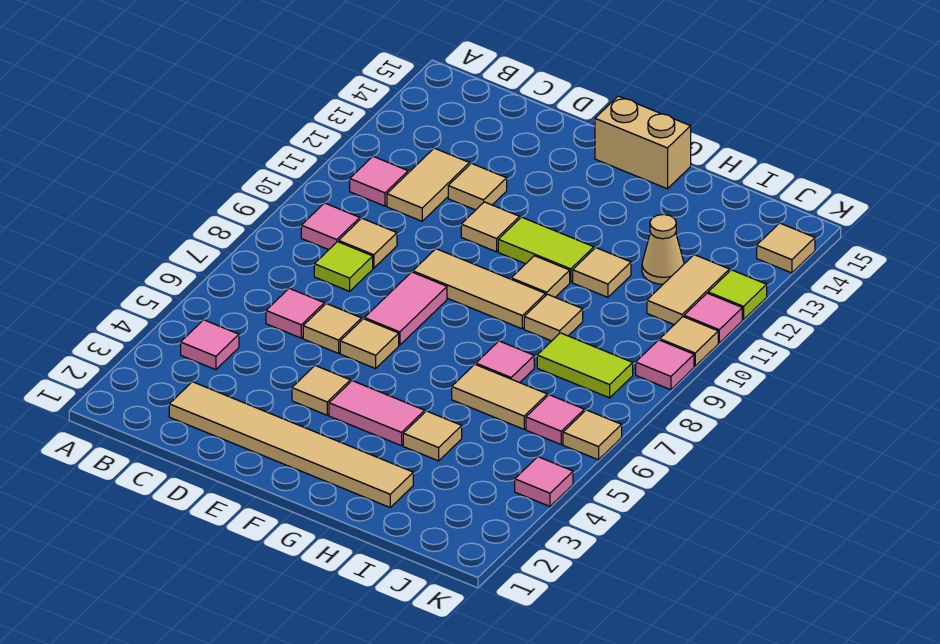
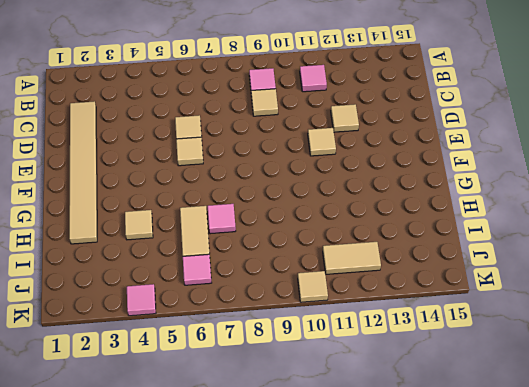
none -> pink 1x1 tile [181,320,239,370]
none -> pink 1x1 tile [266,288,324,338]
none -> lime 1x1 tile [314,242,373,291]
none -> tan 1x2 tile [387,148,469,221]

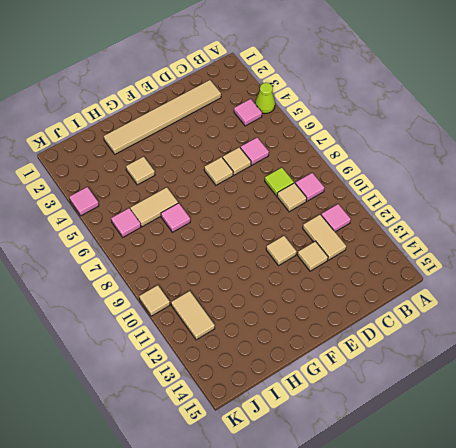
lime 1x1 cone [255,83,275,113] -> none
none -> tan 1x1 tile [292,365,350,415]
none -> pink 1x2 tile [364,272,447,345]
none -> tan 1x3 tile [413,249,546,329]
none -> pink 1x2 tile [329,381,425,446]

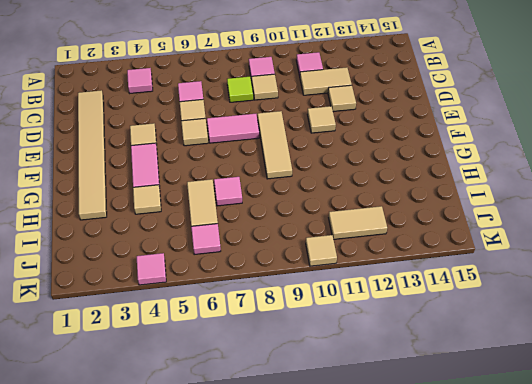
none -> lime 1x2 tile [498,217,594,282]
none -> tan 1x2 brick [595,96,691,189]
none -> tan 1x1 tile [511,256,570,297]
none -> tan 1x1 tile [524,294,583,341]

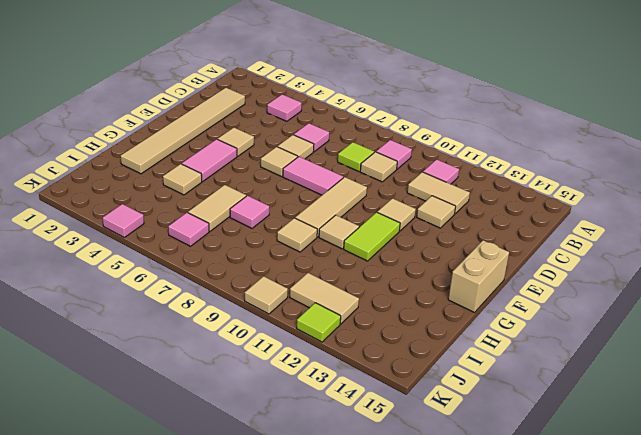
none -> tan 1x1 tile [573,248,631,297]
none -> lime 1x2 tile [537,333,633,398]
none -> tan 1x1 cone [642,215,684,284]
none -> tan 1x1 tile [563,410,622,460]

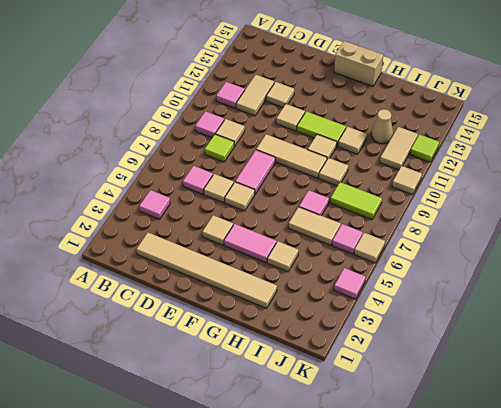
none -> pink 1x1 tile [636,340,694,390]
none -> pink 1x1 tile [684,293,742,343]
none -> tan 1x1 tile [757,223,815,273]

